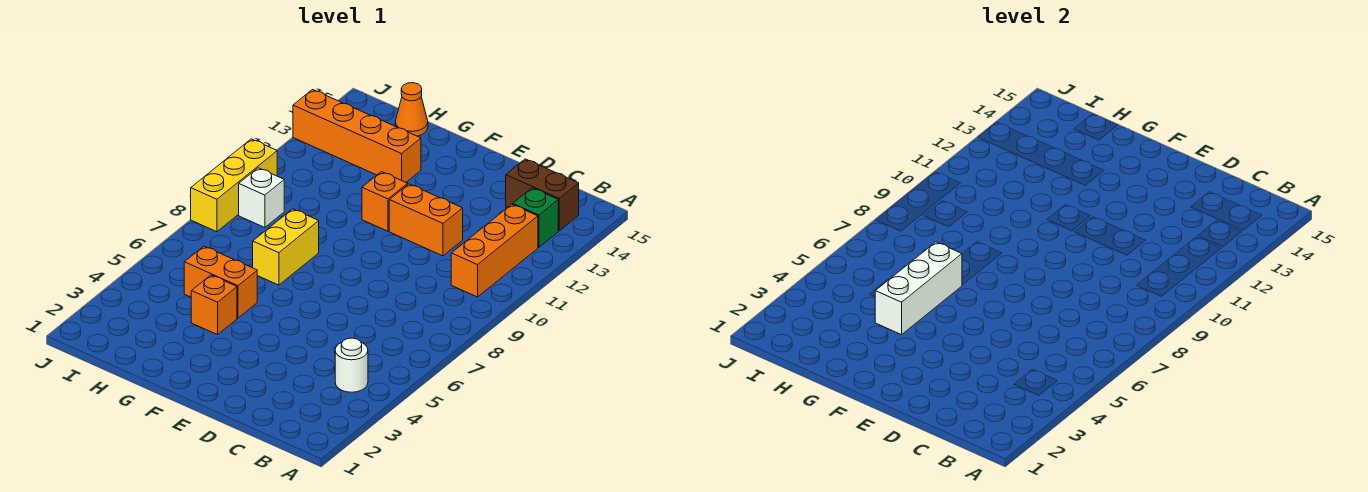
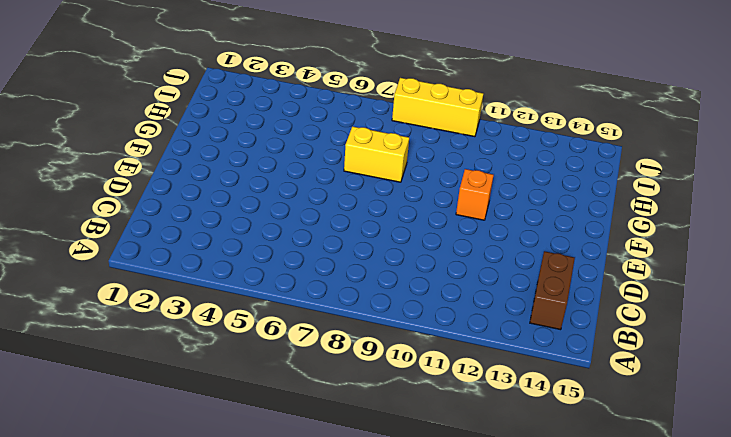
none -> white 1x1 round brick [335,338,368,392]
none -> orange 1x3 brick [451,204,538,297]
none -> green 1x1 brick [513,188,558,247]

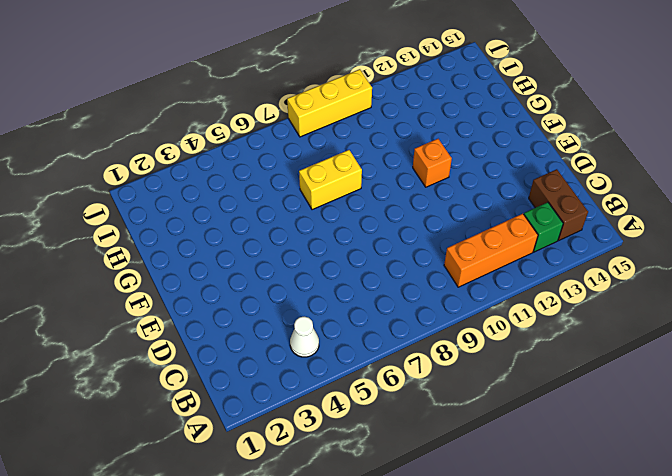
white 1x1 cone [290,317,319,357] -> white 1x1 round brick [335,338,368,392]
none -> orange 1x2 brick [389,184,463,256]
none -> orange 1x1 brick [191,275,237,335]
none -> orange 1x2 brick [184,246,257,318]

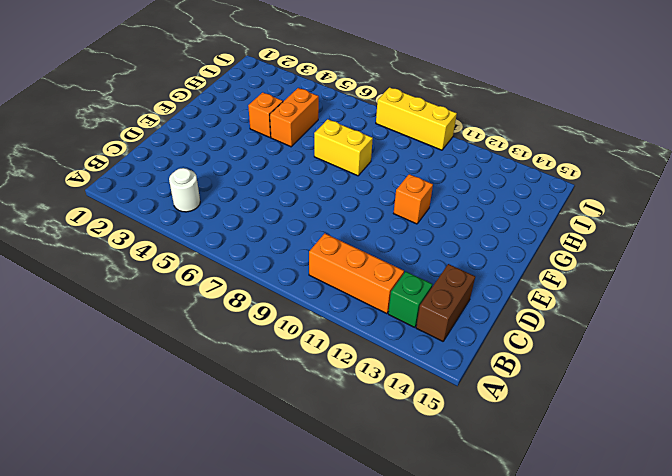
none -> orange 1x2 brick [389,184,463,256]
none -> orange 1x4 brick [293,90,421,182]
none -> orange 1x1 cone [395,83,428,136]

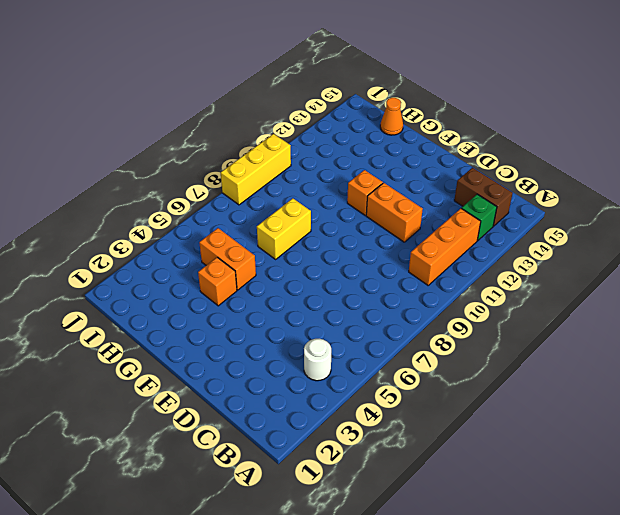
none -> orange 1x4 brick [293,90,421,182]
none -> white 1x1 brick [239,168,284,227]
none -> white 1x3 brick [875,242,962,335]

